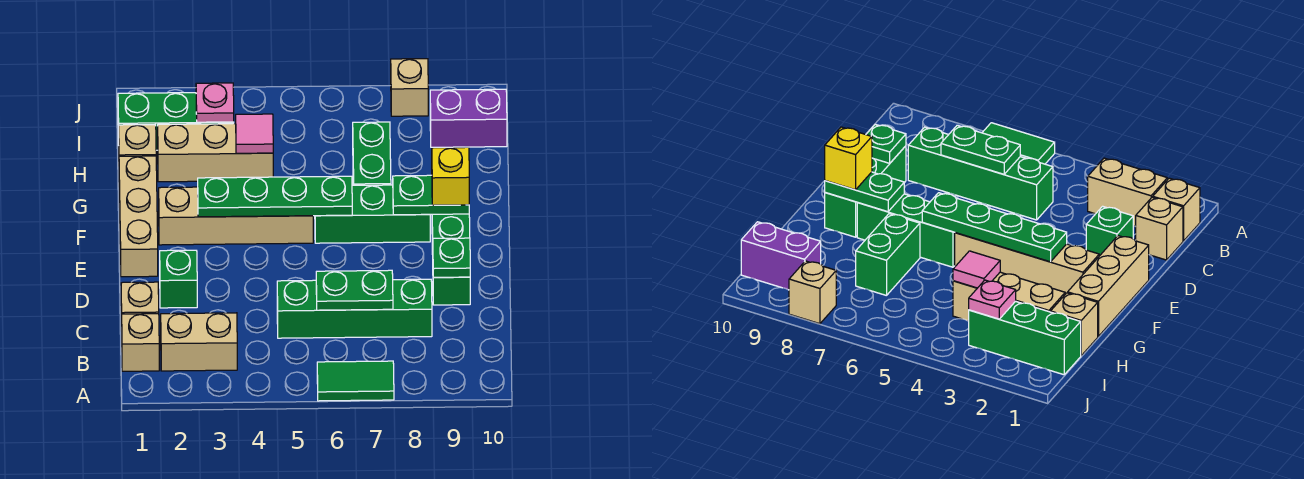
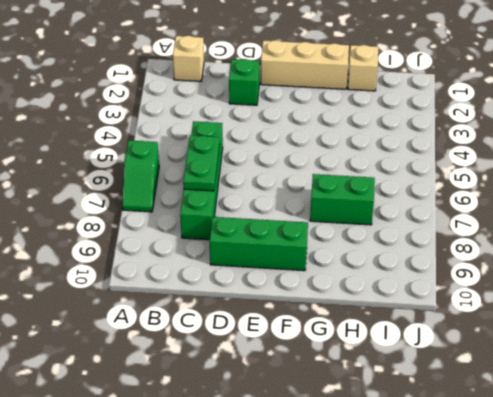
green 1x2 slope [122,140,159,212] -> green 1x2 tile [317,361,394,401]
none -> tan 1x2 brick [161,313,237,371]
none -> tan 1x1 brick [121,282,159,331]
none -> tan 1x4 brick [159,187,313,245]

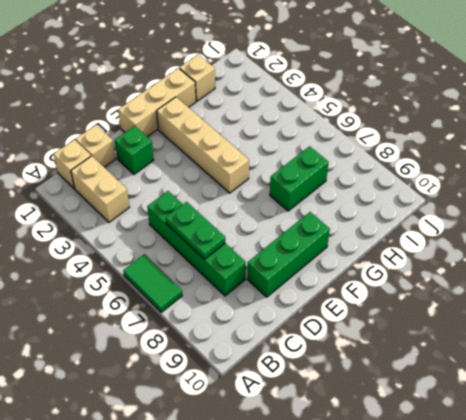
none -> green 1x3 brick [315,185,430,243]
none -> tan 1x3 brick [158,124,273,182]
none -> green 1x3 brick [118,93,234,150]

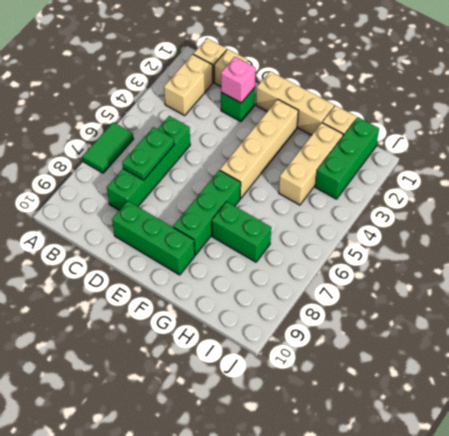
pink 1x1 brick [221,57,256,103] -> none
none -> purple 1x2 brick [430,89,507,147]
none -> tan 1x1 brick [391,59,428,116]
none -> green 1x1 plate [433,238,470,277]

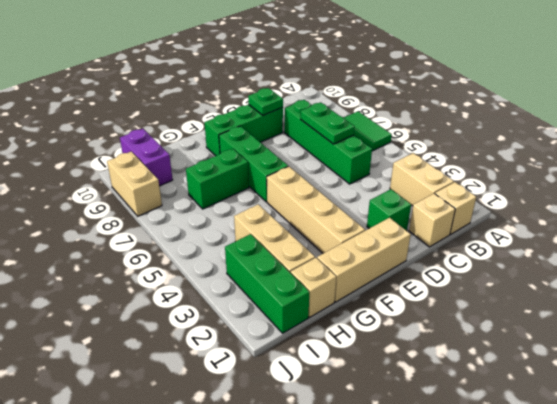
tan 1x2 brick [107,151,162,216] -> tan 1x1 brick [391,59,428,116]
none -> green 1x4 plate [198,176,352,217]
none -> green 1x2 plate [393,175,469,215]
none -> pink 1x1 tile [236,114,273,153]

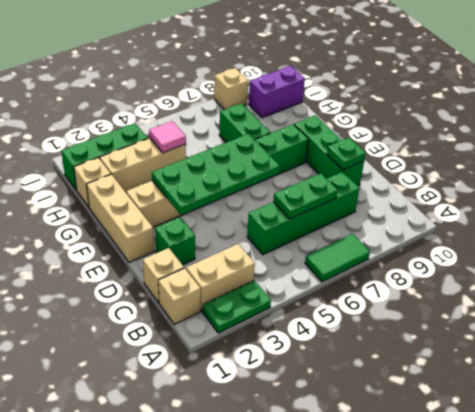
green 1x2 plate [202,280,271,333] -> green 1x2 plate moved to [393,175,469,215]
green 2x4 plate [152,134,280,215] -> green 1x4 plate [198,176,352,217]
none -> pink 1x1 plate [196,83,234,122]
none -> yellow 1x1 brick [432,147,469,205]

